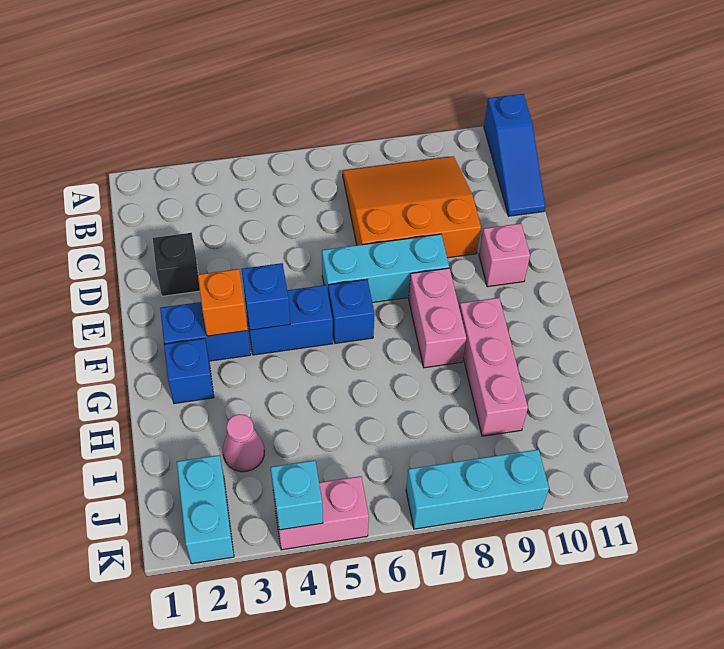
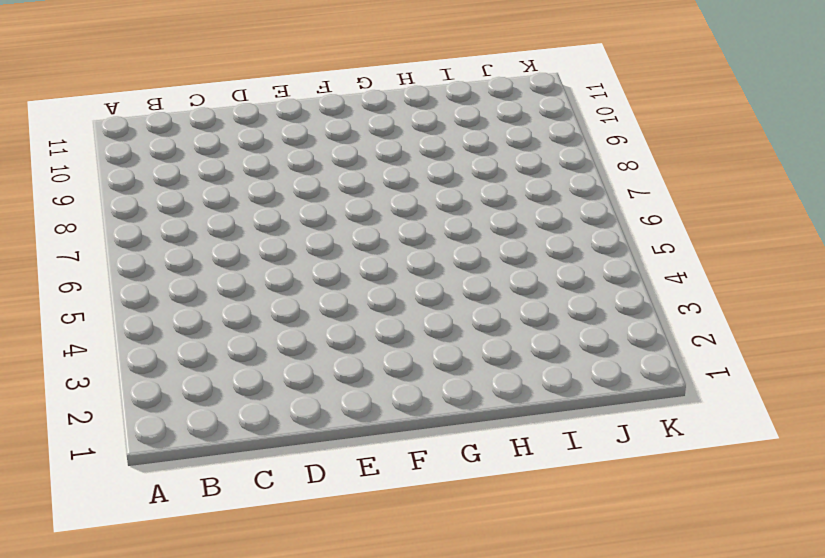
none -> blue 1x3 slope [484,94,545,216]
none -> orange 3x3 slope [343,156,481,258]
none -> black 1x1 brick [153,233,200,296]

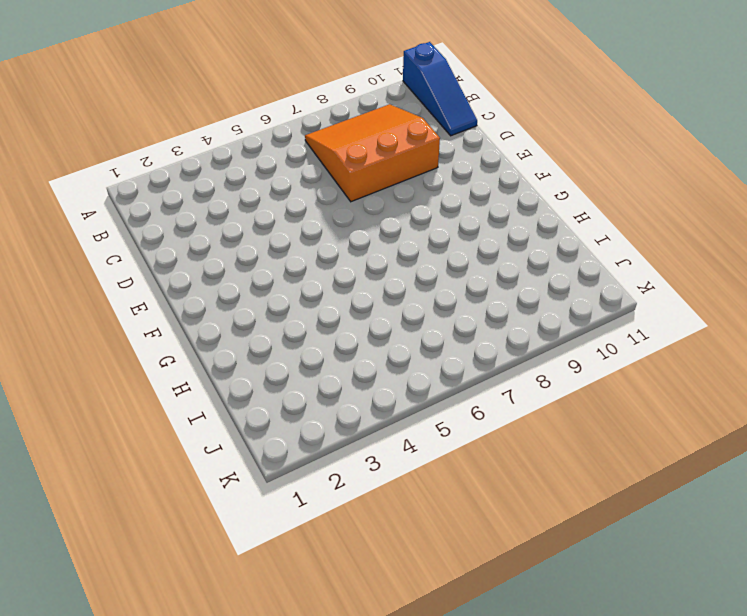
none -> black 1x1 brick [153,233,200,296]
none -> cyan 1x3 brick [322,234,449,303]
none -> pink 1x1 brick [479,224,530,287]

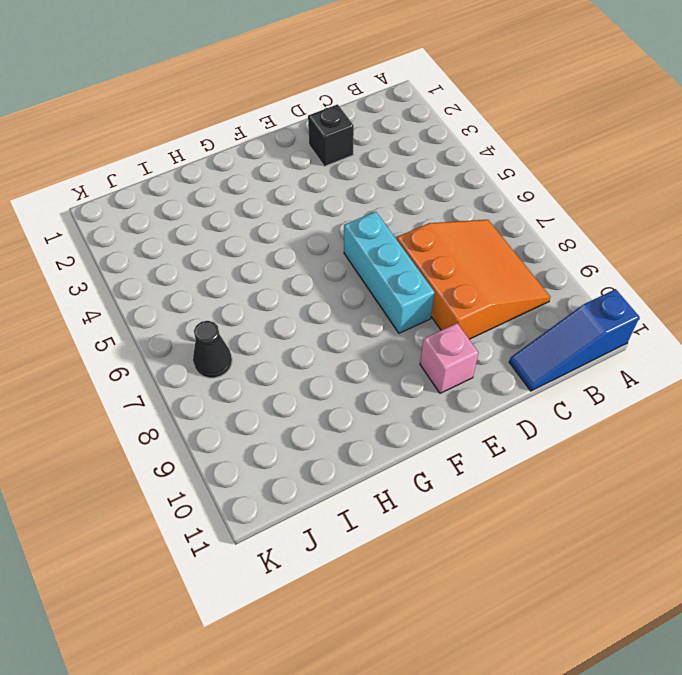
black 1x1 cone [193,321,232,378] -> none
none -> blue 1x2 brick [160,302,251,361]
none -> blue 1x2 brick [246,285,333,355]
none -> blue 1x1 brick [328,279,375,343]

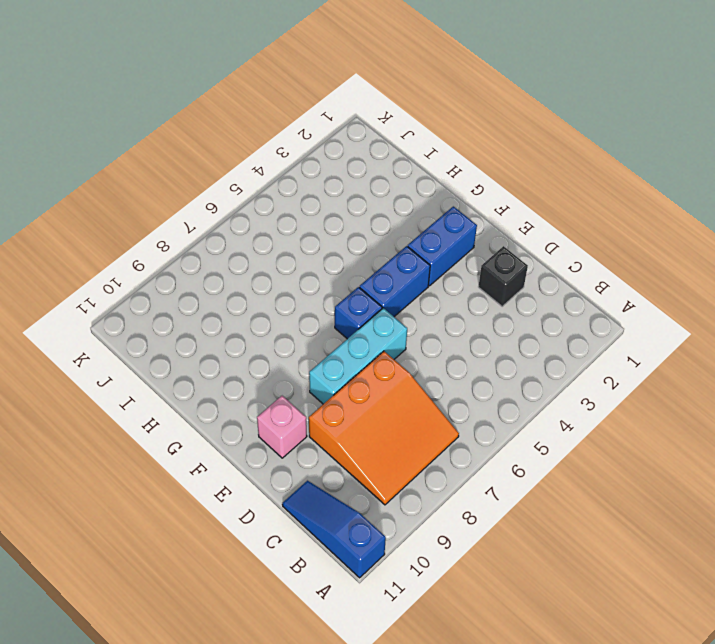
none -> pink 1x2 brick [409,268,466,368]
none -> blue 1x1 brick [164,339,214,404]
none -> pink 1x3 brick [459,298,528,436]

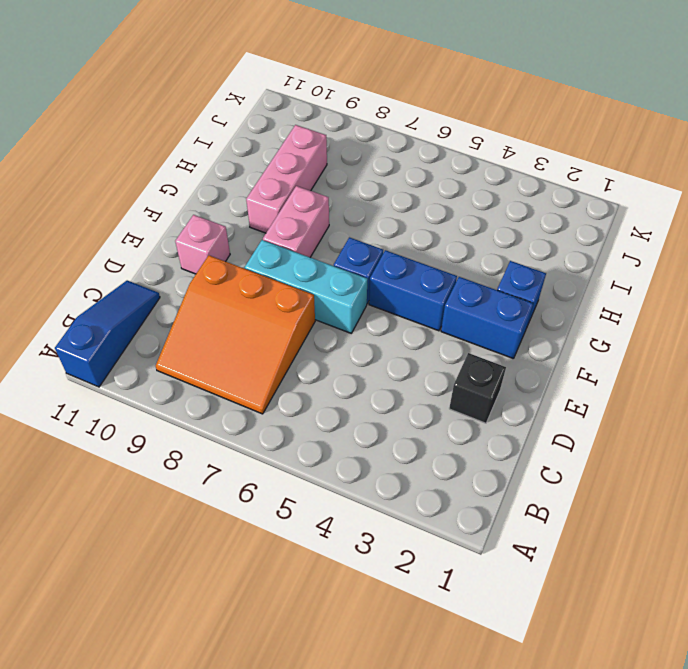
none -> pink 1x1 cone [223,414,264,472]
none -> cyan 1x2 brick [177,455,234,564]
none -> pink 1x2 brick [274,476,369,550]

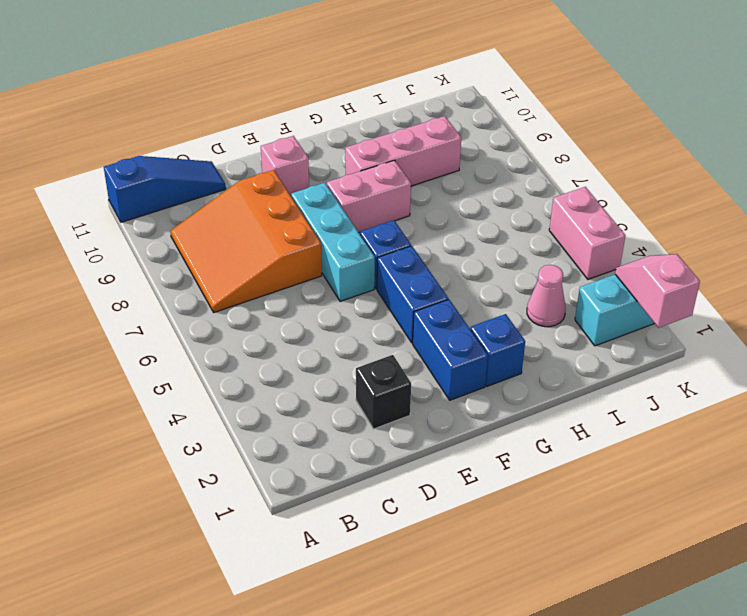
pink 1x2 slope [615,254,700,328] -> none
none -> cyan 1x3 brick [406,449,549,529]
none -> orange 1x1 brick [198,269,248,336]
none -> blue 1x1 brick [242,263,290,330]

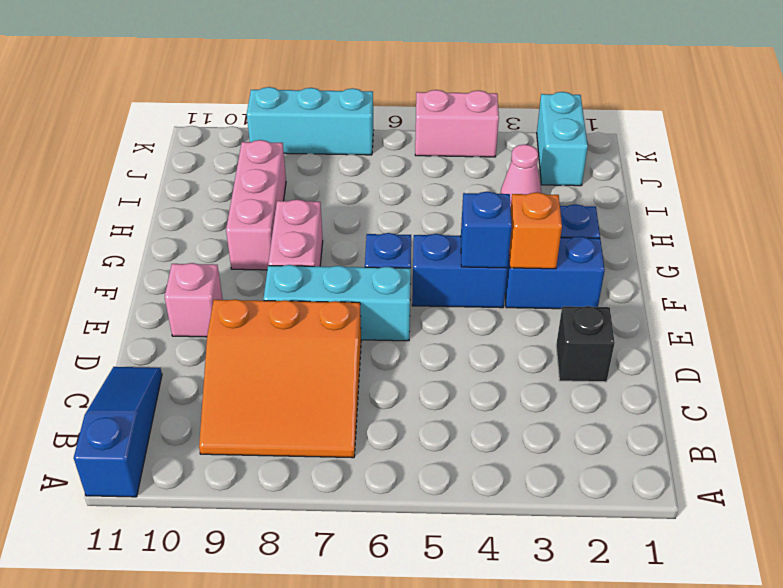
none -> cyan 1x1 brick [271,460,323,530]

